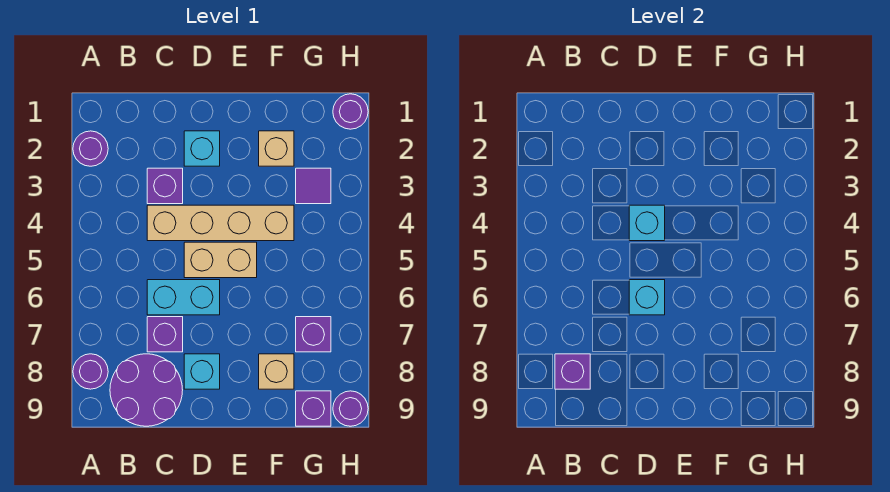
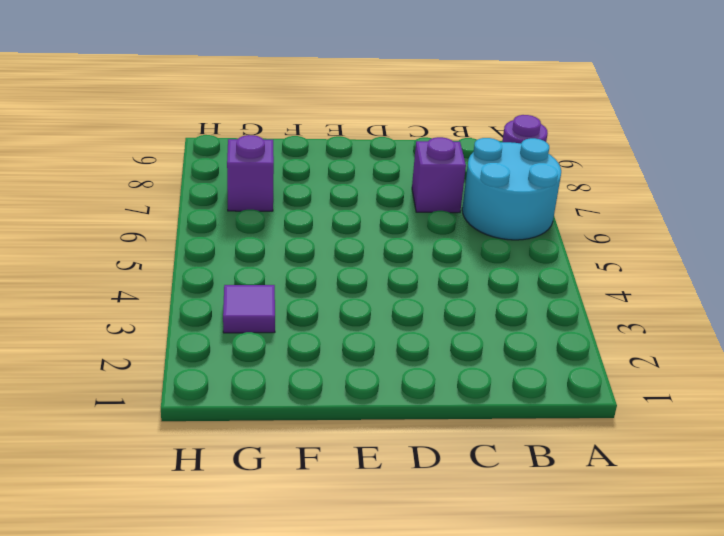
cyan 2x2 round brick [462,138,561,240] -> none
none -> purple 1x1 round brick [73,131,108,166]
none -> purple 2x2 round brick [110,354,183,426]
none -> purple 1x1 brick [147,168,183,204]

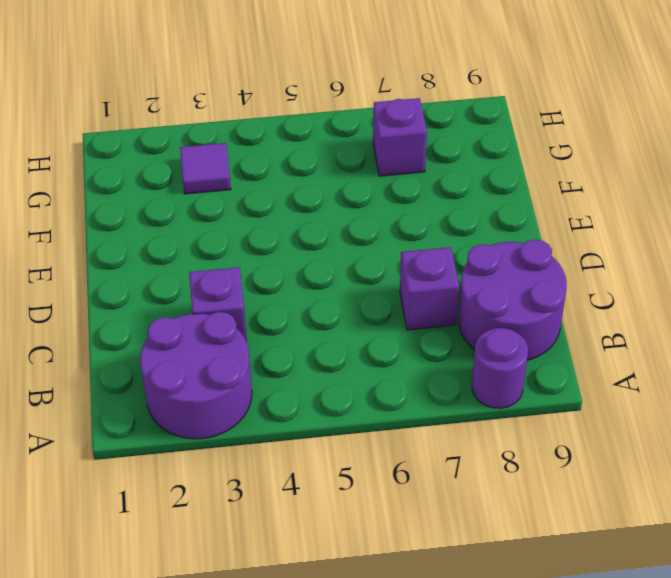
purple 2x2 round brick [140,312,252,439] -> purple 1x1 round brick [73,131,108,166]
none -> tan 1x4 brick [147,205,294,241]
none -> cyan 1x2 brick [147,280,220,315]
none -> cyan 1x1 brick [184,131,220,166]

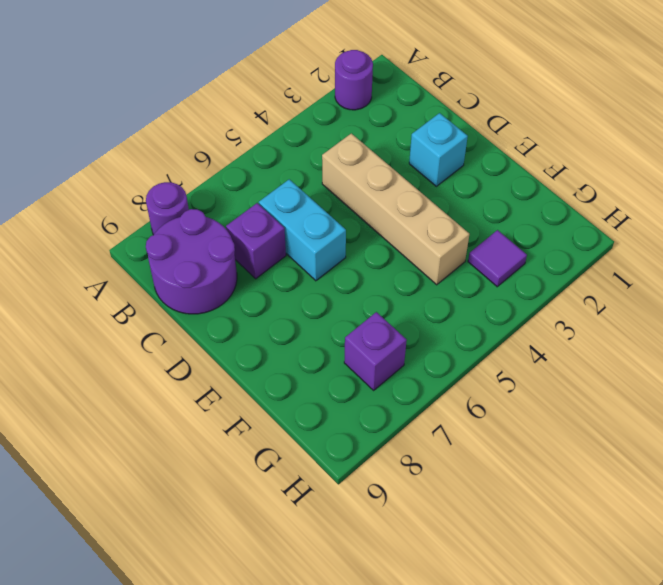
none -> purple 1x1 brick [147,168,183,204]
none -> tan 1x2 brick [184,242,257,278]
none -> cyan 1x1 brick [184,354,220,389]

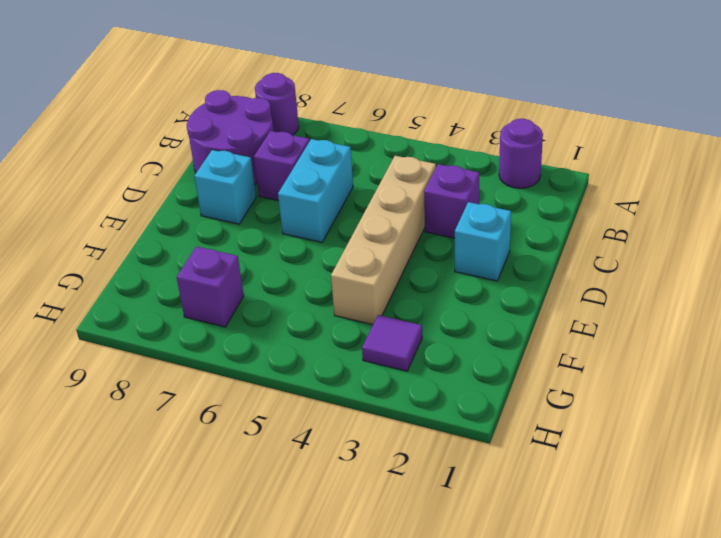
none -> tan 1x2 brick [184,242,257,278]
none -> tan 1x1 brick [259,131,294,166]
none -> tan 1x1 brick [259,354,294,389]

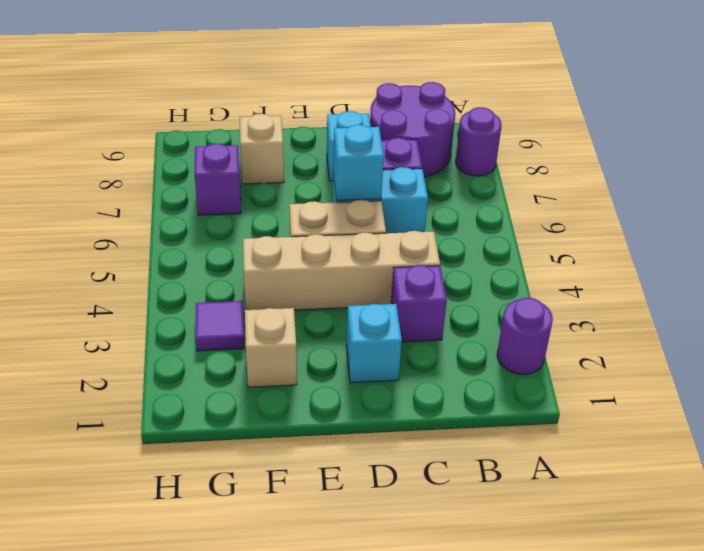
none -> purple 1x1 brick [296,391,331,426]
none -> purple 1x1 round brick [333,94,368,129]
none -> purple 1x1 round brick [333,391,368,426]

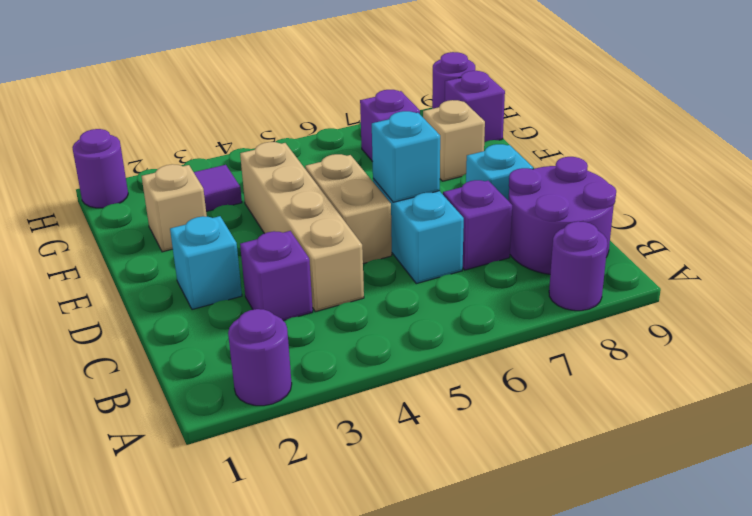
none -> purple 1x1 brick [555,354,590,389]
none -> cyan 1x1 brick [629,205,665,241]

